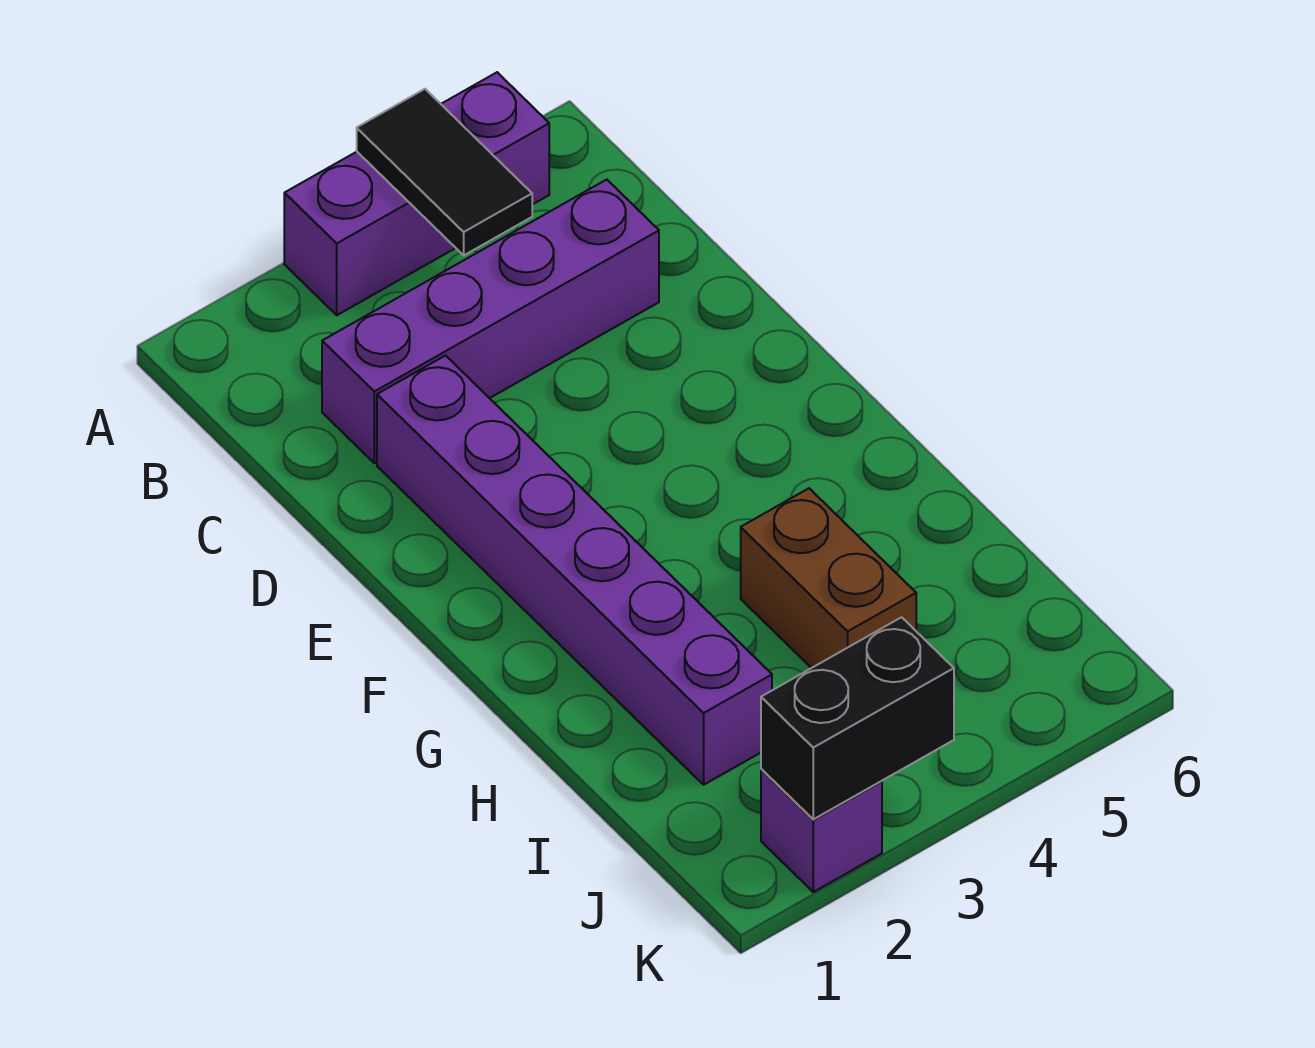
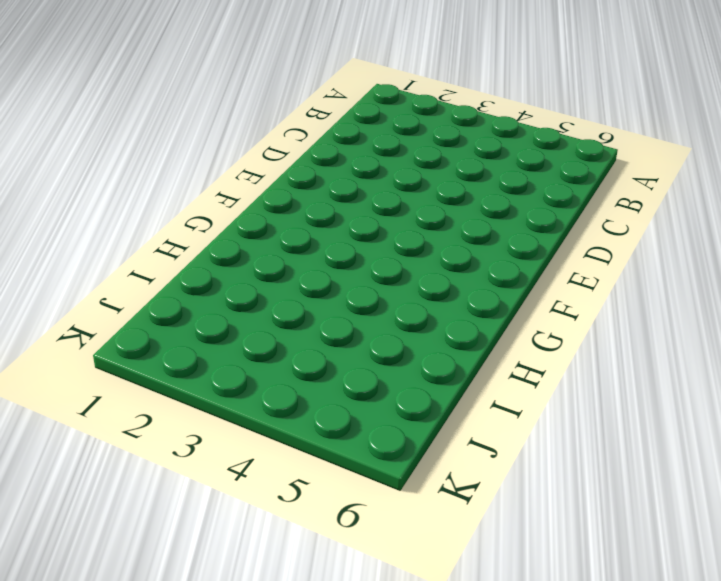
none -> purple 1x3 brick [284,72,549,315]
none -> purple 1x4 brick [322,180,659,463]

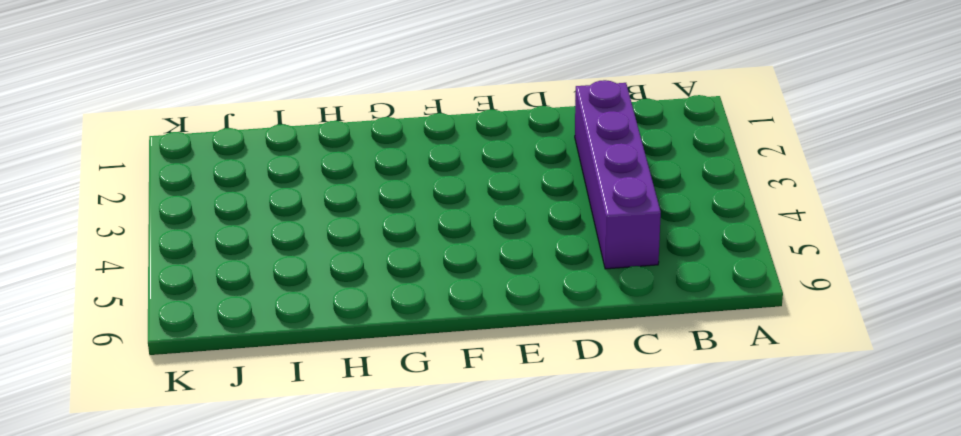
none -> purple 1x3 brick [284,72,549,315]
none -> purple 1x6 brick [377,356,772,785]

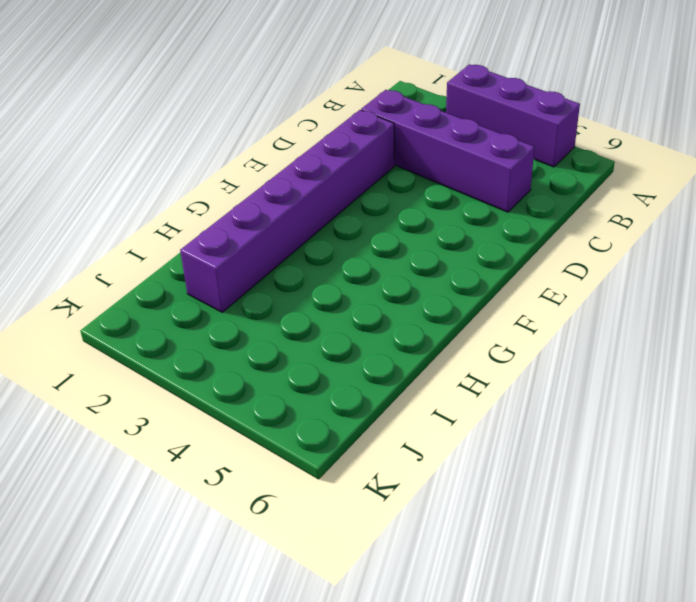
none -> brown 1x2 brick [741,488,916,668]
none -> purple 1x1 brick [761,769,882,892]

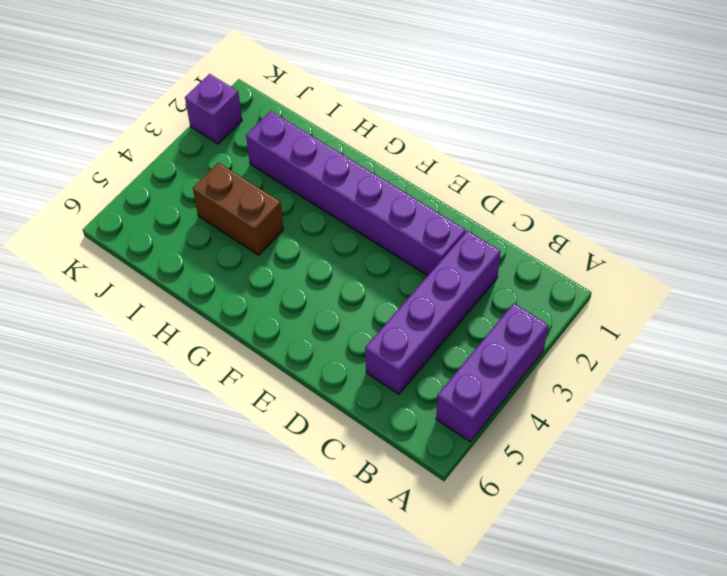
none -> black 1x2 tile [357,89,532,255]
none -> black 1x2 brick [761,617,954,819]

